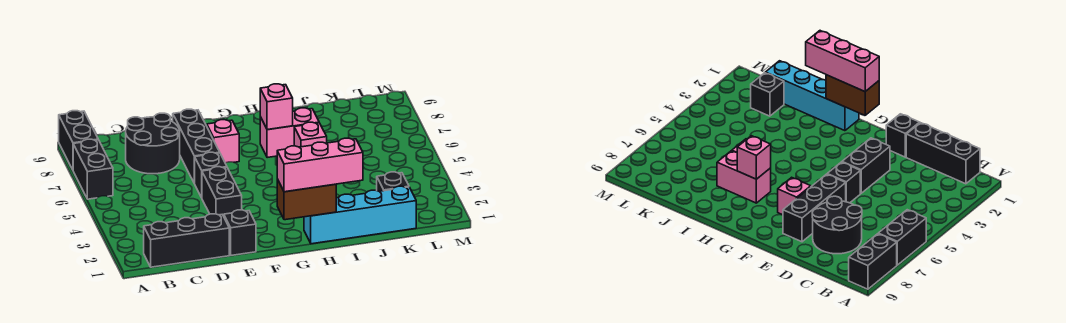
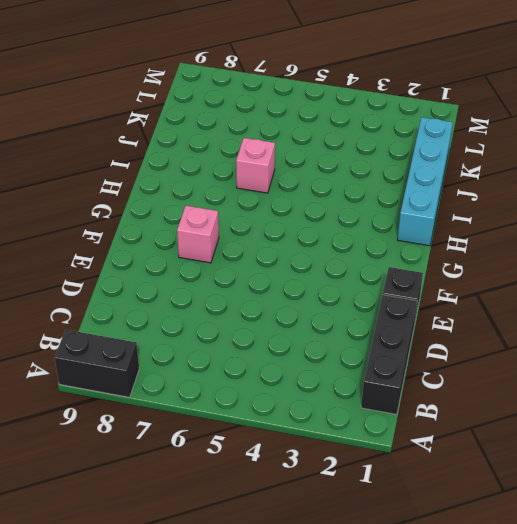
none -> black 1x2 brick [73,139,113,199]
none -> black 2x2 round brick [126,113,180,174]
none -> black 1x2 brick [202,167,242,216]

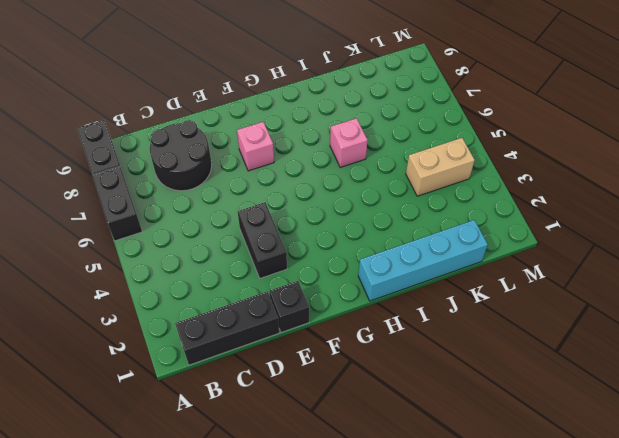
tan 1x2 brick [406,138,475,196] -> none
none -> black 1x1 brick [194,152,227,198]
none -> black 1x3 brick [173,109,220,183]
none -> pink 1x2 brick [260,108,319,158]

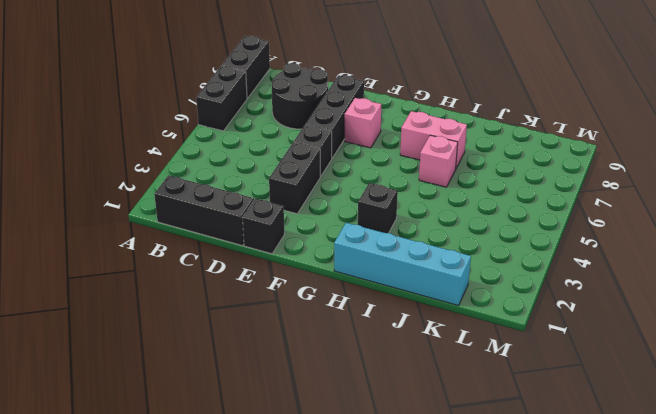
black 1x1 brick [358,183,398,233] -> black 1x1 brick moved to [377,172,409,191]
none -> brown 1x2 brick [277,179,336,220]
none -> pink 1x1 brick [260,84,293,130]
none -> pink 1x3 brick [277,138,363,192]

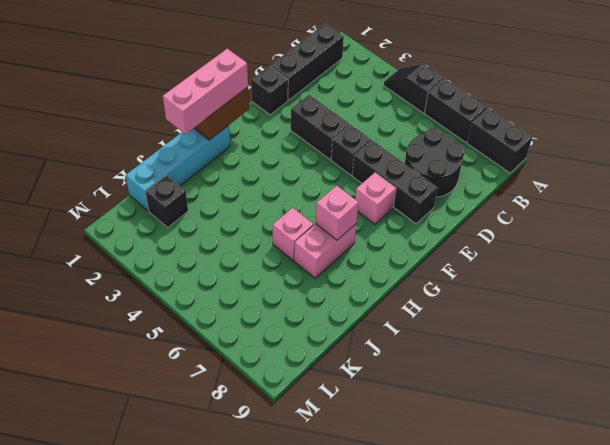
black 1x2 slope [384,64,443,113] -> none

